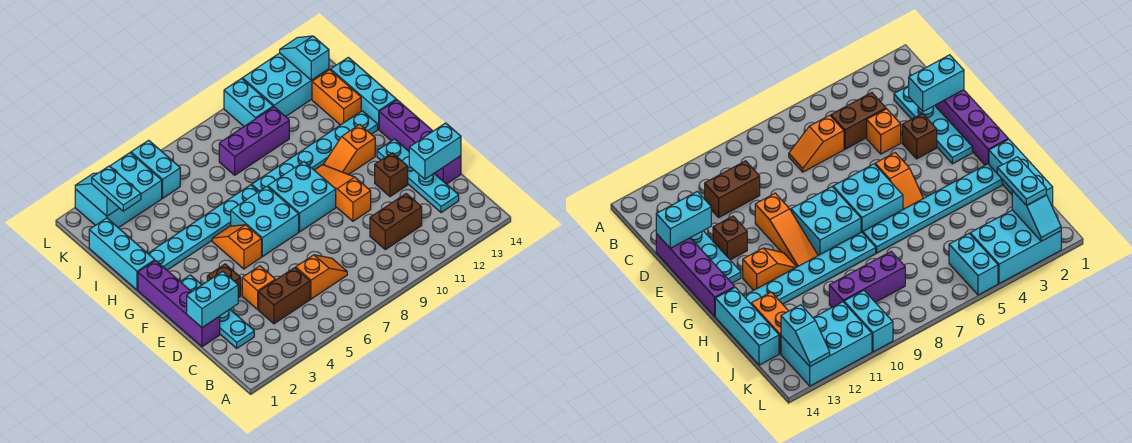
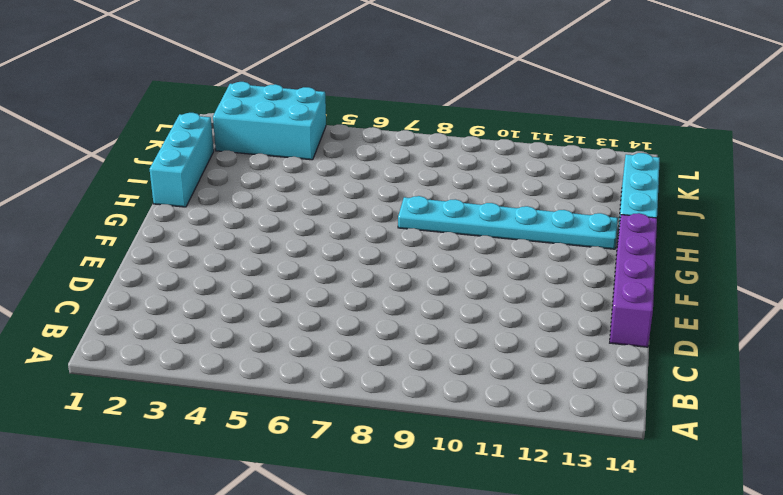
none -> cyan 1x4 plate [180,275,254,348]
none -> brown 1x2 brick [259,268,310,324]
none -> orange 1x2 slope [296,255,347,299]
none -> brown 1x2 brick [370,194,422,250]

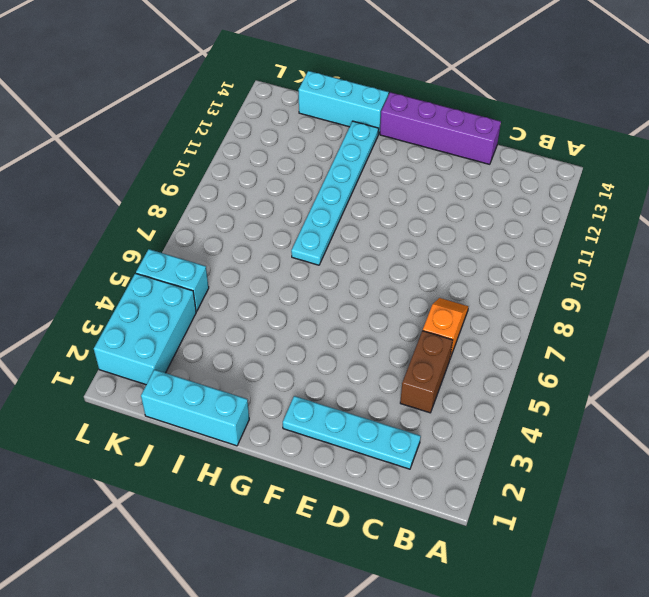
none -> brown 1x2 brick [370,194,422,250]
none -> cyan 1x4 plate [377,139,459,213]
none -> purple 1x4 brick [138,261,220,347]
none -> orange 1x1 brick [242,266,275,309]

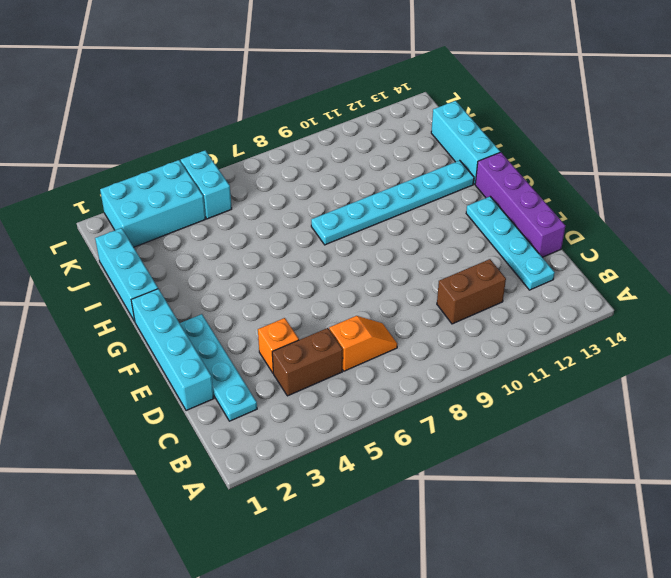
cyan 1x4 brick [131,289,214,411] -> purple 1x4 brick [138,261,220,347]
none -> brown 1x1 brick [207,264,241,298]
none -> orange 1x3 slope [315,165,371,221]
none -> brown 1x1 brick [375,153,408,197]
none -> orange 1x2 slope [212,225,262,269]

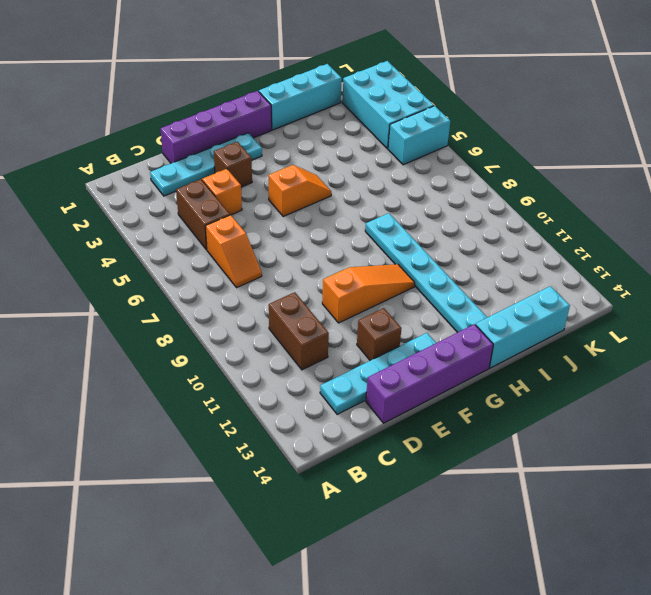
none -> cyan 2x2 brick [231,186,299,257]
none -> cyan 2x2 brick [268,162,336,232]
none -> orange 1x2 slope [324,125,375,175]
none -> cyan 1x6 plate [148,185,258,270]

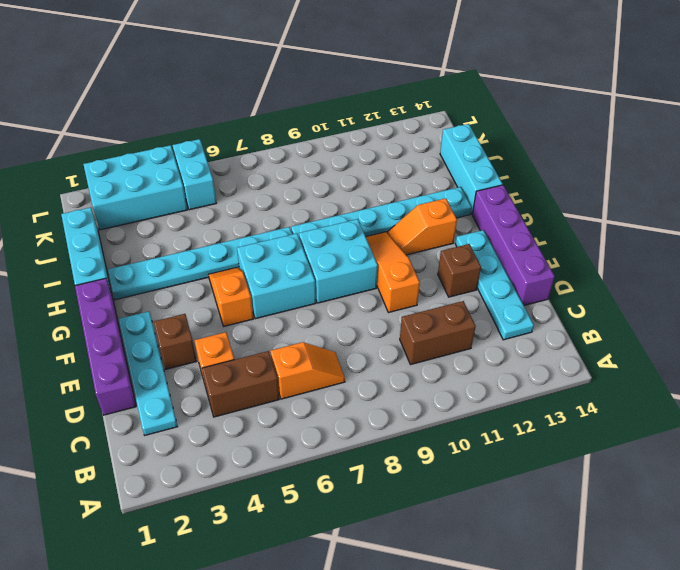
none -> orange 1x2 brick [312,70,361,125]
none -> purple 1x3 brick [219,107,289,175]
none -> cyan 1x2 brick [224,79,273,126]
none -> cyan 2x3 brick [242,53,329,117]

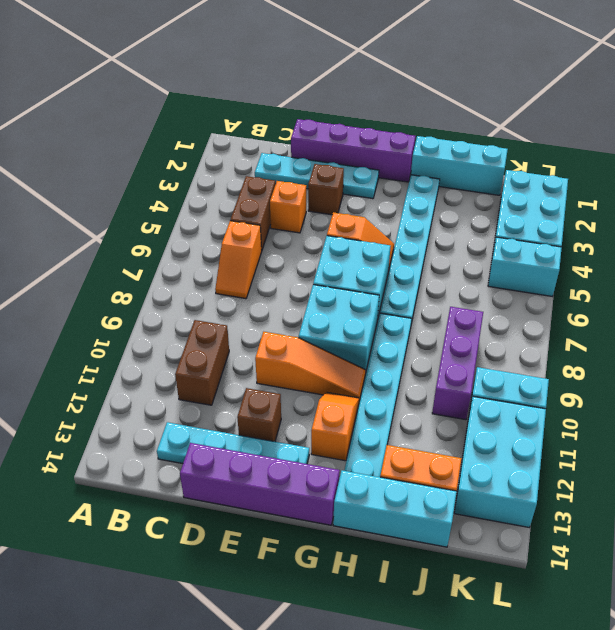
none -> cyan 1x2 brick [187,271,238,328]
none -> cyan 1x2 brick [409,123,461,179]
none -> cyan 1x2 slope [75,173,119,216]
none -> cyan 1x2 slope [280,36,329,80]

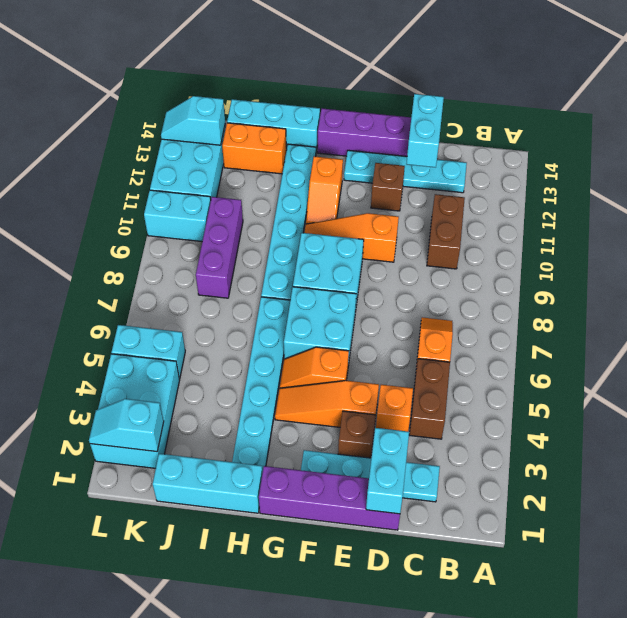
orange 1x3 slope [275,381,379,427] -> none
none -> cyan 1x2 plate [91,166,141,211]

